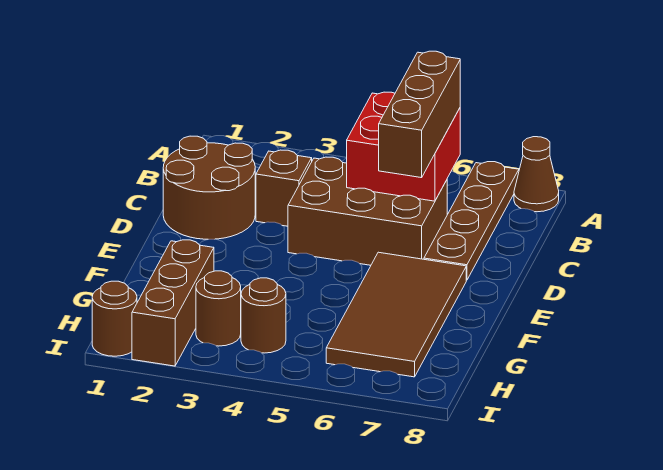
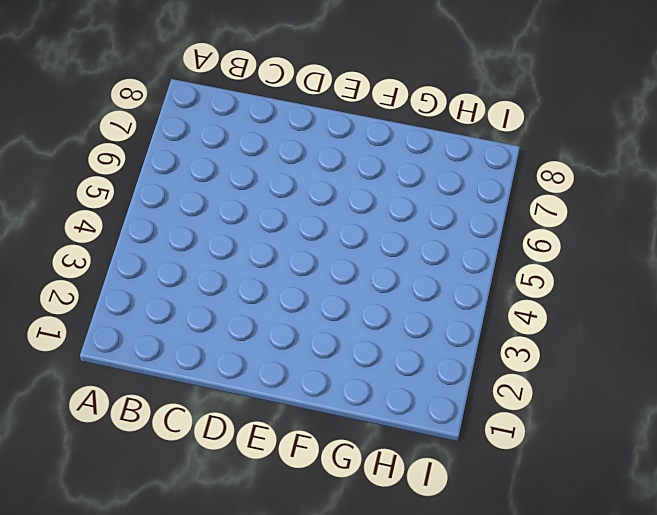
none -> brown 1x4 plate [424,162,519,280]
none -> brown 1x1 cone [514,137,559,212]
none -> brown 2x2 round brick [163,136,255,239]

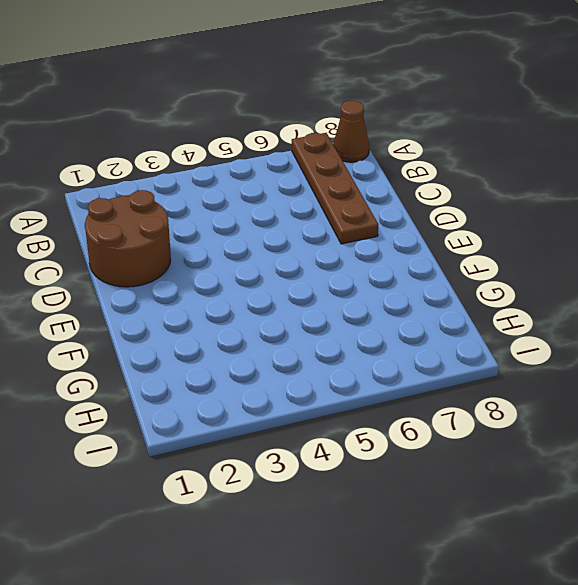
none -> brown 1x1 brick [256,150,312,226]
none -> brown 2x3 brick [288,157,447,265]
none -> brown 2x4 tile [326,252,466,377]

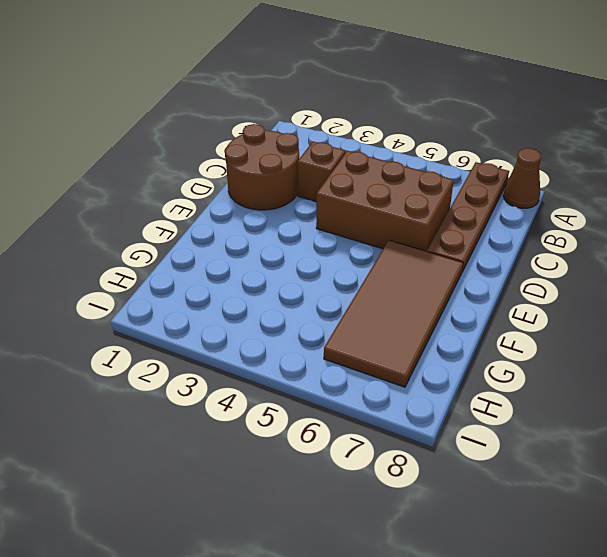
none -> brown 1x3 brick [132,240,214,366]
none -> brown 1x1 round brick [196,271,241,346]
none -> brown 1x1 round brick [241,278,286,353]

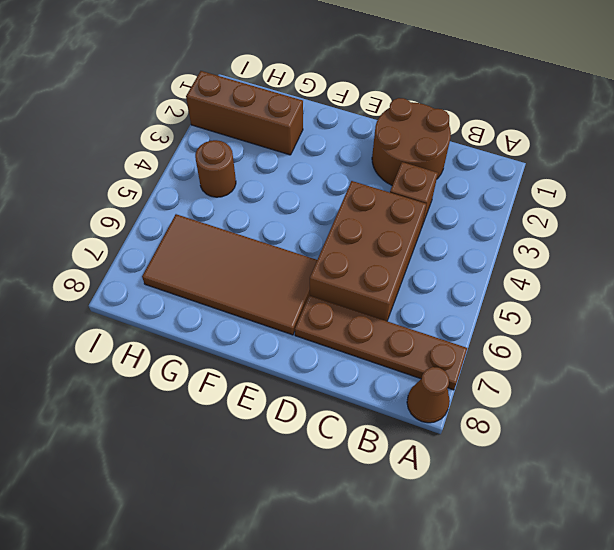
none -> brown 1x1 round brick [196,271,241,346]
none -> brown 1x1 round brick [92,281,137,356]
none -> red 2x2 brick [347,92,460,201]

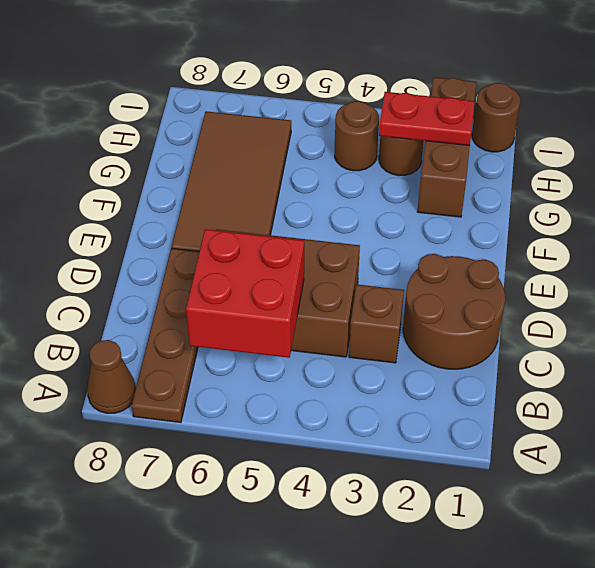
red 1x2 plate [379,92,475,146] -> none
none -> brown 1x3 brick [379,51,460,178]

